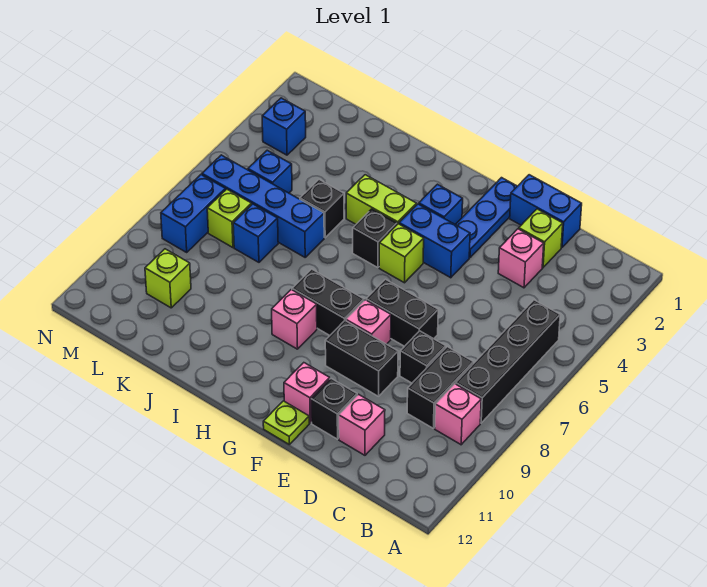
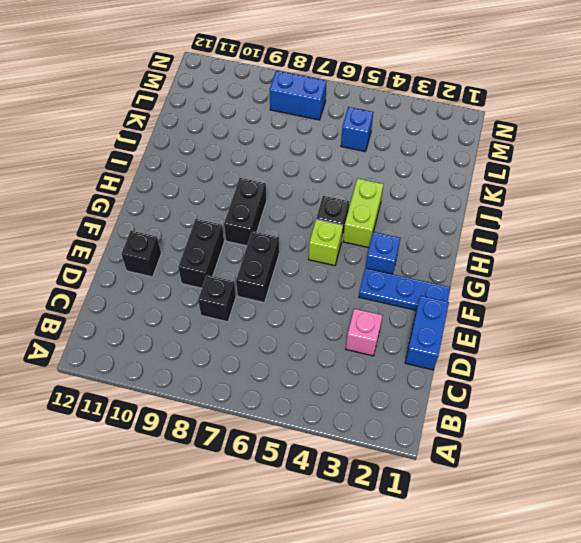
none -> black 1x4 brick [456,300,560,423]
none -> pink 1x1 brick [435,384,481,445]
none -> black 1x2 brick [407,347,473,428]
none -> lime 1x1 brick [519,209,563,267]

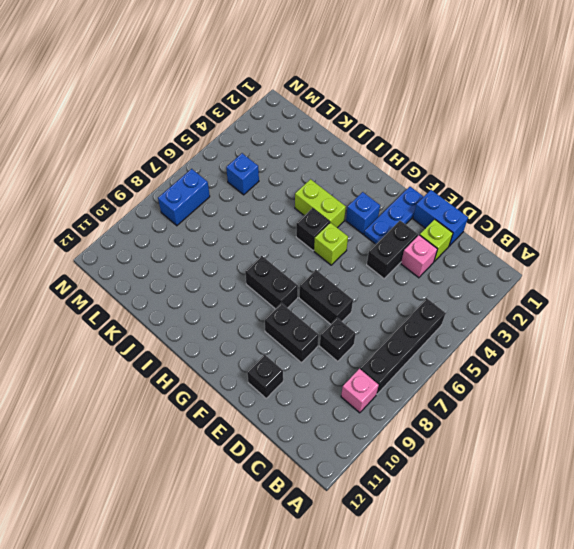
black 1x2 brick [367,221,418,279] -> black 1x2 brick moved to [407,347,473,428]
none -> pink 1x1 brick [339,394,385,455]
none -> blue 1x2 brick [399,204,470,278]
none -> pink 1x1 brick [346,300,391,344]
none -> pink 1x1 brick [284,363,330,423]

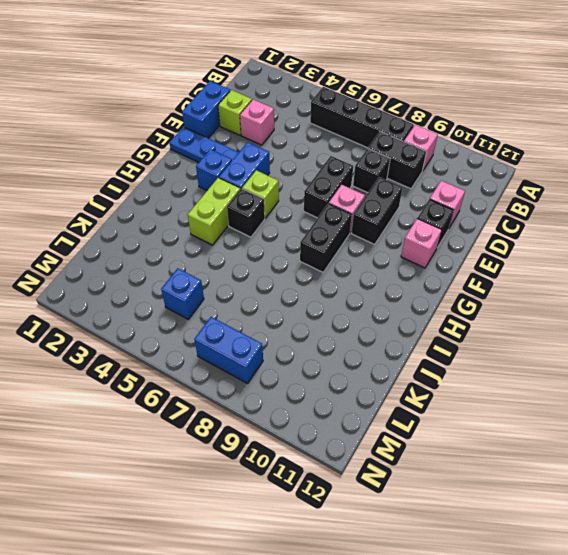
none -> lime 1x1 plate [263,401,309,444]
none -> pink 1x1 brick [272,290,317,349]
none -> black 1x1 brick [300,180,344,238]
none -> blue 1x4 brick [202,155,324,257]

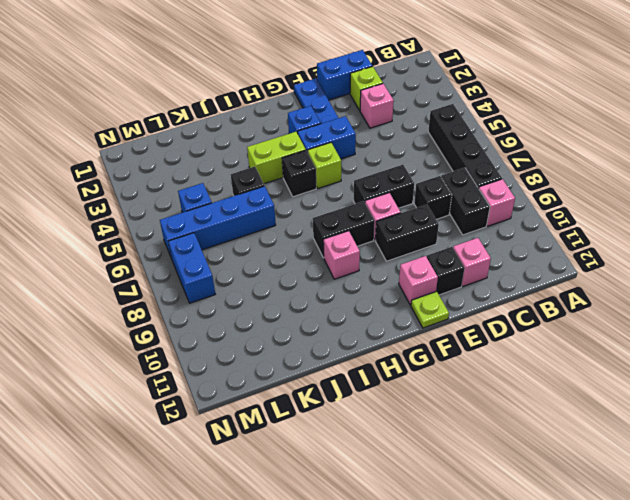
none -> blue 1x1 brick [233,204,278,262]
none -> lime 1x1 brick [207,189,252,248]
none -> lime 1x1 brick [145,249,191,308]
none -> blue 1x1 brick [262,98,306,155]

